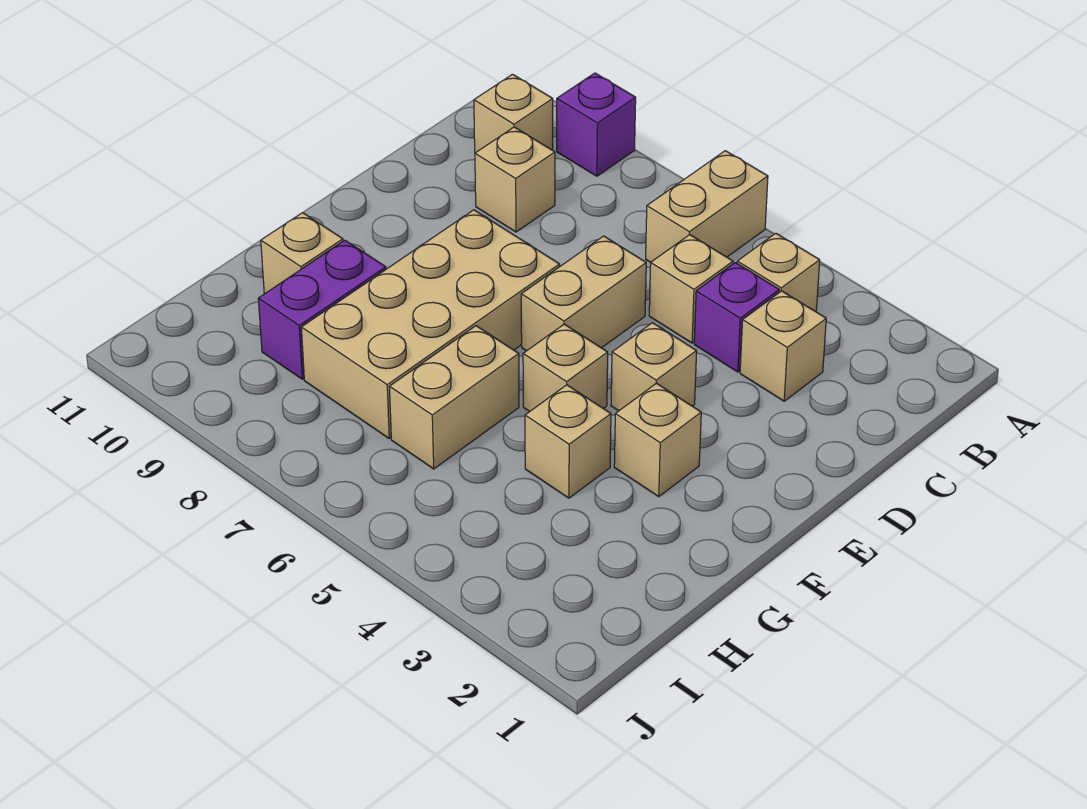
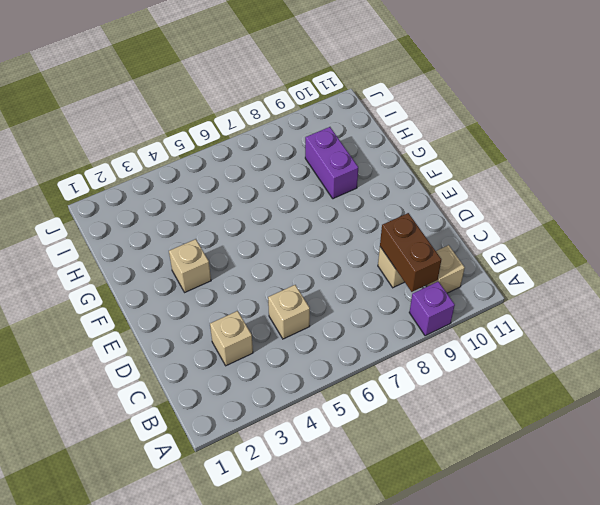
brown 1x2 brick [380,213,441,292] -> none
none -> tan 1x2 brick [646,151,768,262]
none -> tan 1x1 brick [737,233,820,312]
none -> purple 1x1 brick [694,263,779,372]

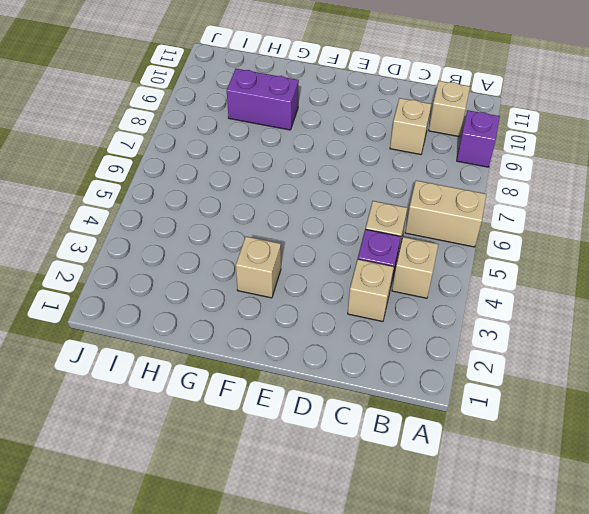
none -> tan 1x2 brick [521,236,646,351]
none -> tan 1x1 brick [611,323,697,411]
none -> tan 2x4 brick [301,210,560,438]

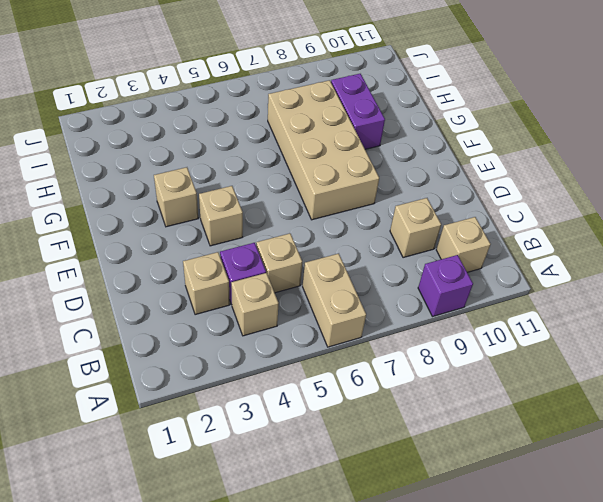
none -> tan 1x2 brick [521,236,646,351]
none -> tan 1x1 brick [523,324,608,412]
none -> tan 1x1 brick [525,385,611,498]

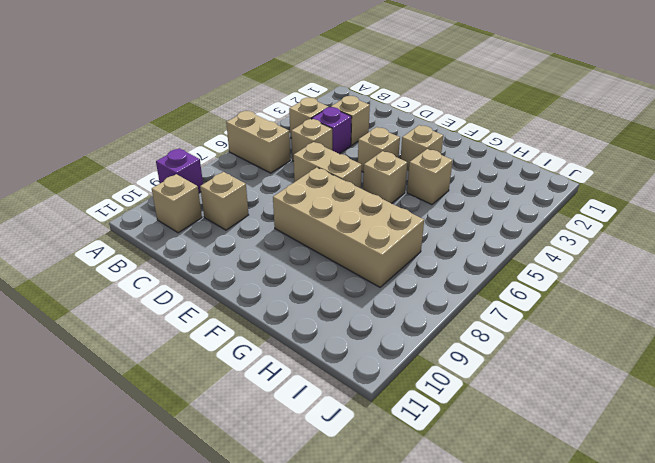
none -> tan 1x2 brick [389,326,519,469]
none -> purple 1x2 brick [258,240,386,379]
none -> tan 1x1 brick [261,213,343,294]

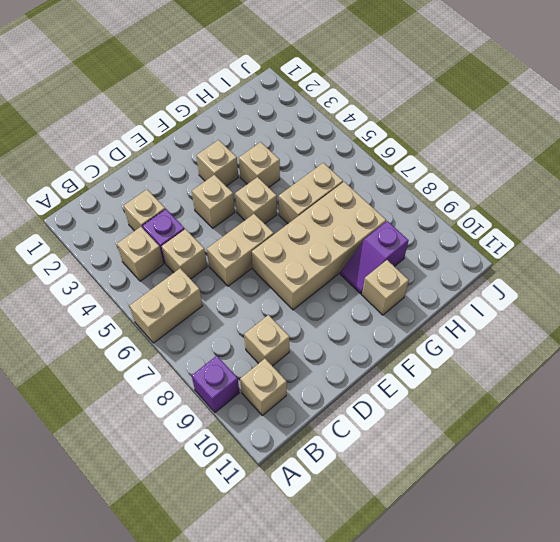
purple 1x2 slope [340,221,409,294] -> purple 1x2 brick [258,240,386,379]

